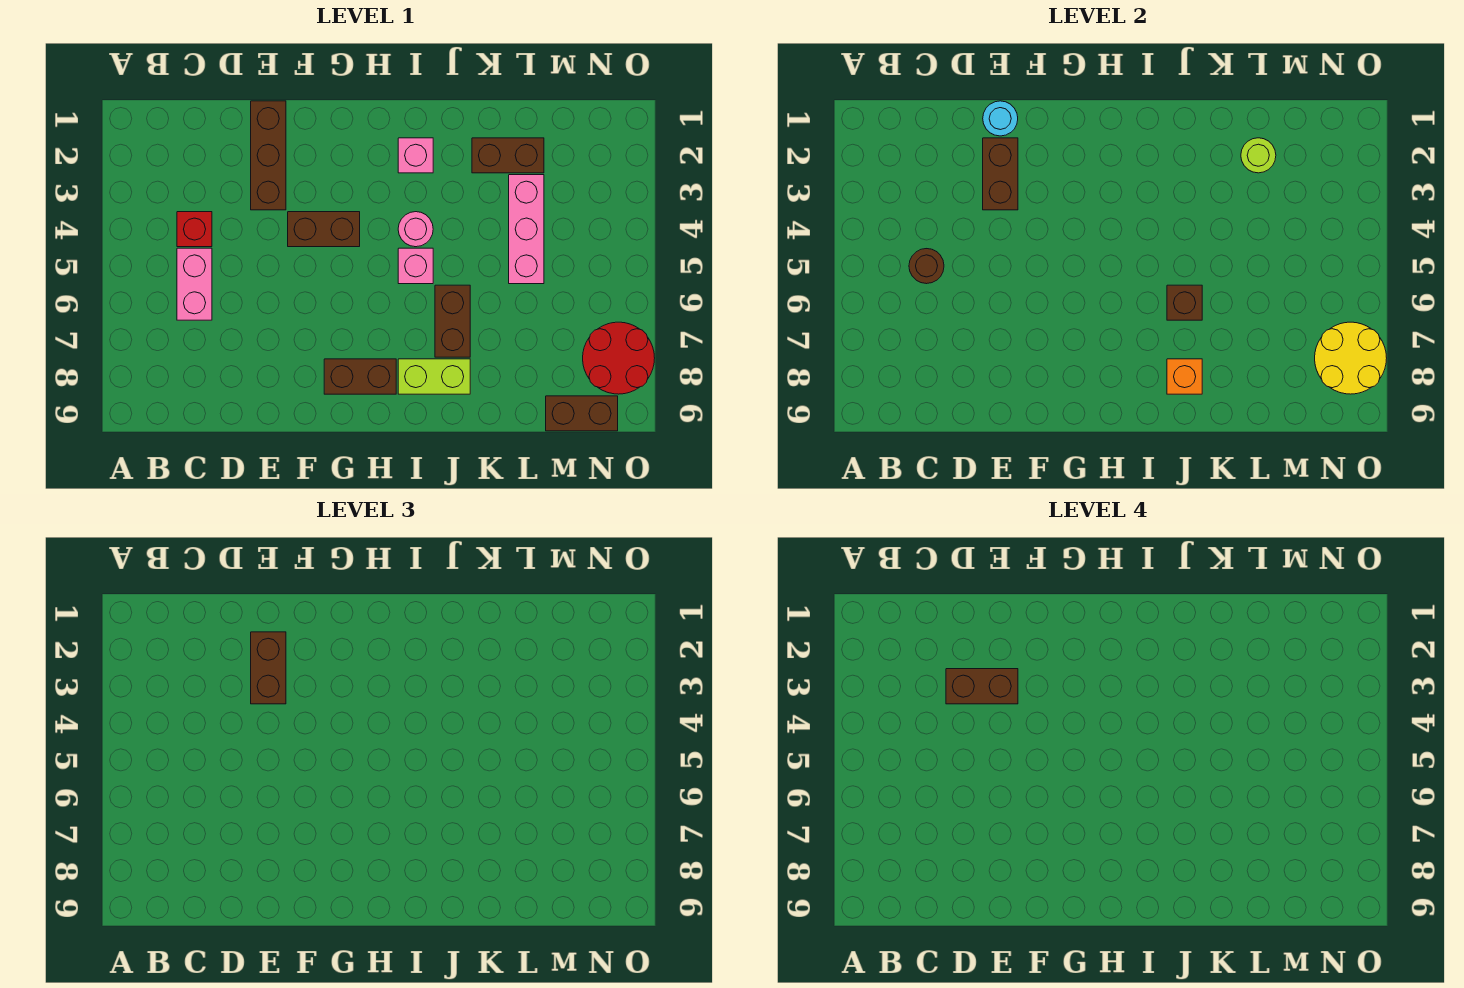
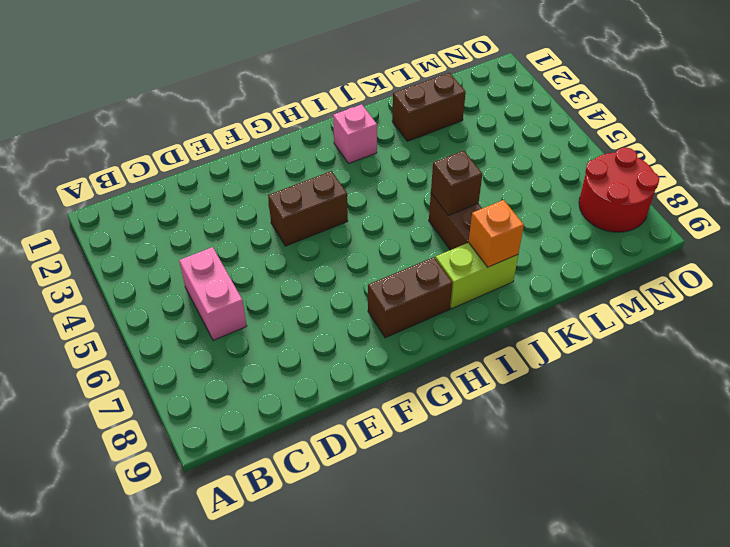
none -> red 1x1 brick [177,212,212,247]
none -> brown 1x3 brick [251,101,286,210]
none -> pink 1x1 round brick [398,212,433,247]

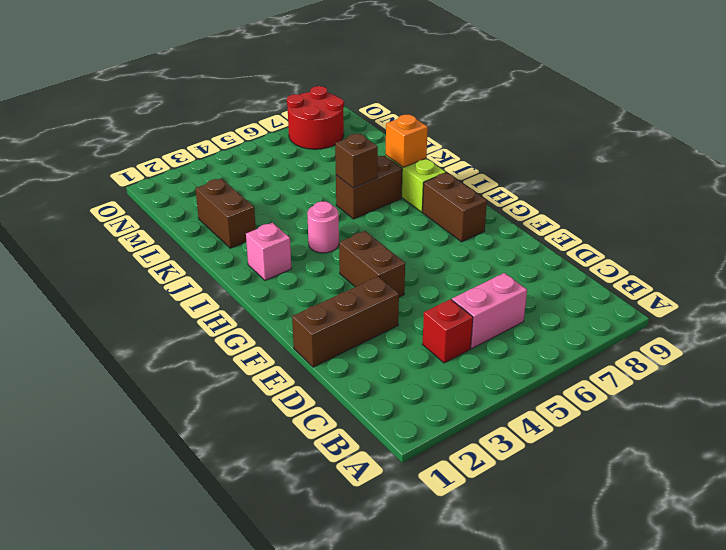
none -> pink 1x1 brick [398,248,433,284]
none -> pink 1x3 brick [509,175,544,284]
none -> brown 1x2 brick [546,396,618,431]

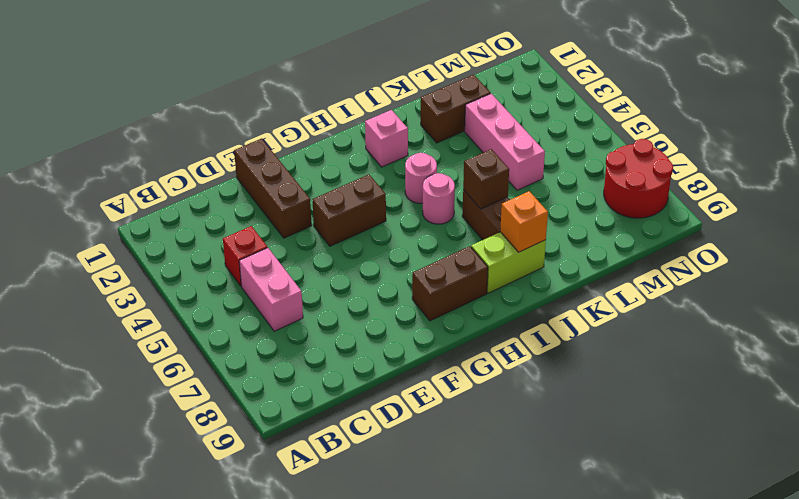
pink 1x1 round brick [423,173,455,224] -> pink 1x1 brick [398,248,433,284]
none -> brown 1x2 brick [546,396,618,431]
none -> brown 1x1 round brick [909,249,944,284]
none -> cyan 1x1 round brick [983,101,1018,136]

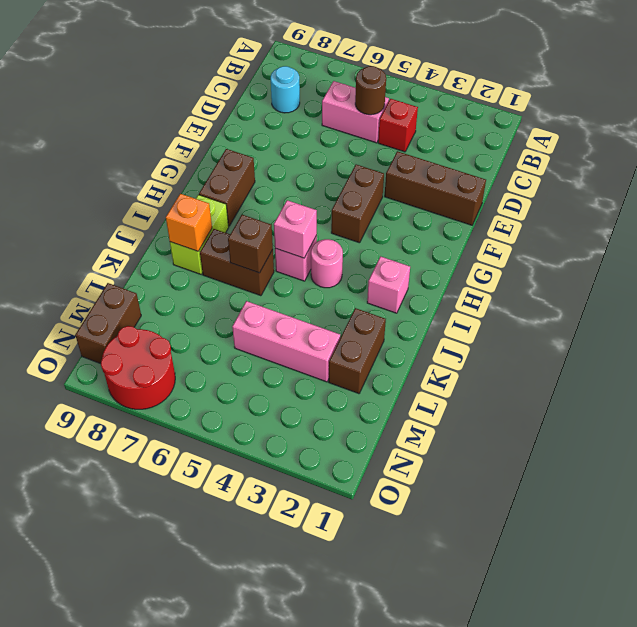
cyan 1x1 round brick [271,66,300,113] -> cyan 1x1 round brick moved to [983,101,1018,136]
pink 1x1 brick [274,200,317,258] -> none
none -> brown 1x2 brick [983,138,1018,210]
none -> lime 1x1 round brick [1241,138,1276,173]
none -> yellow 2x2 round brick [1315,322,1387,394]

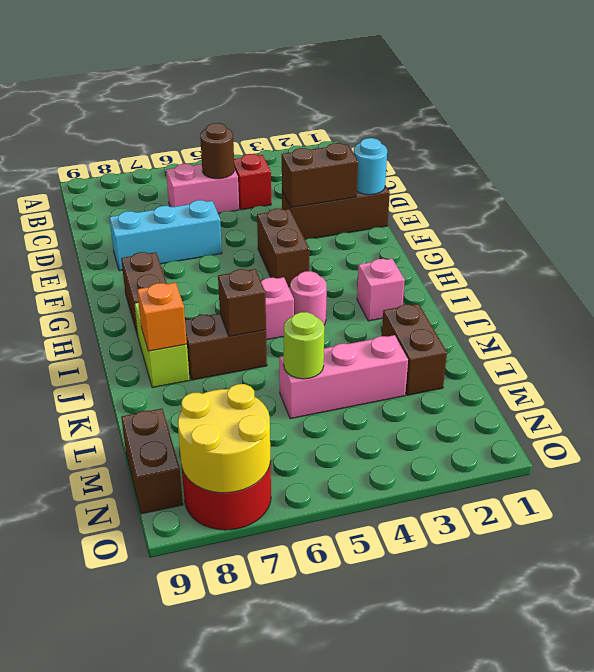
cyan 1x3 brick [109,200,222,271] -> none
lime 1x1 round brick [284,312,324,379] -> lime 1x1 round brick moved to [1241,138,1276,173]
none -> brown 1x2 brick [251,632,286,704]
none -> brown 1x2 brick [946,669,1018,704]

